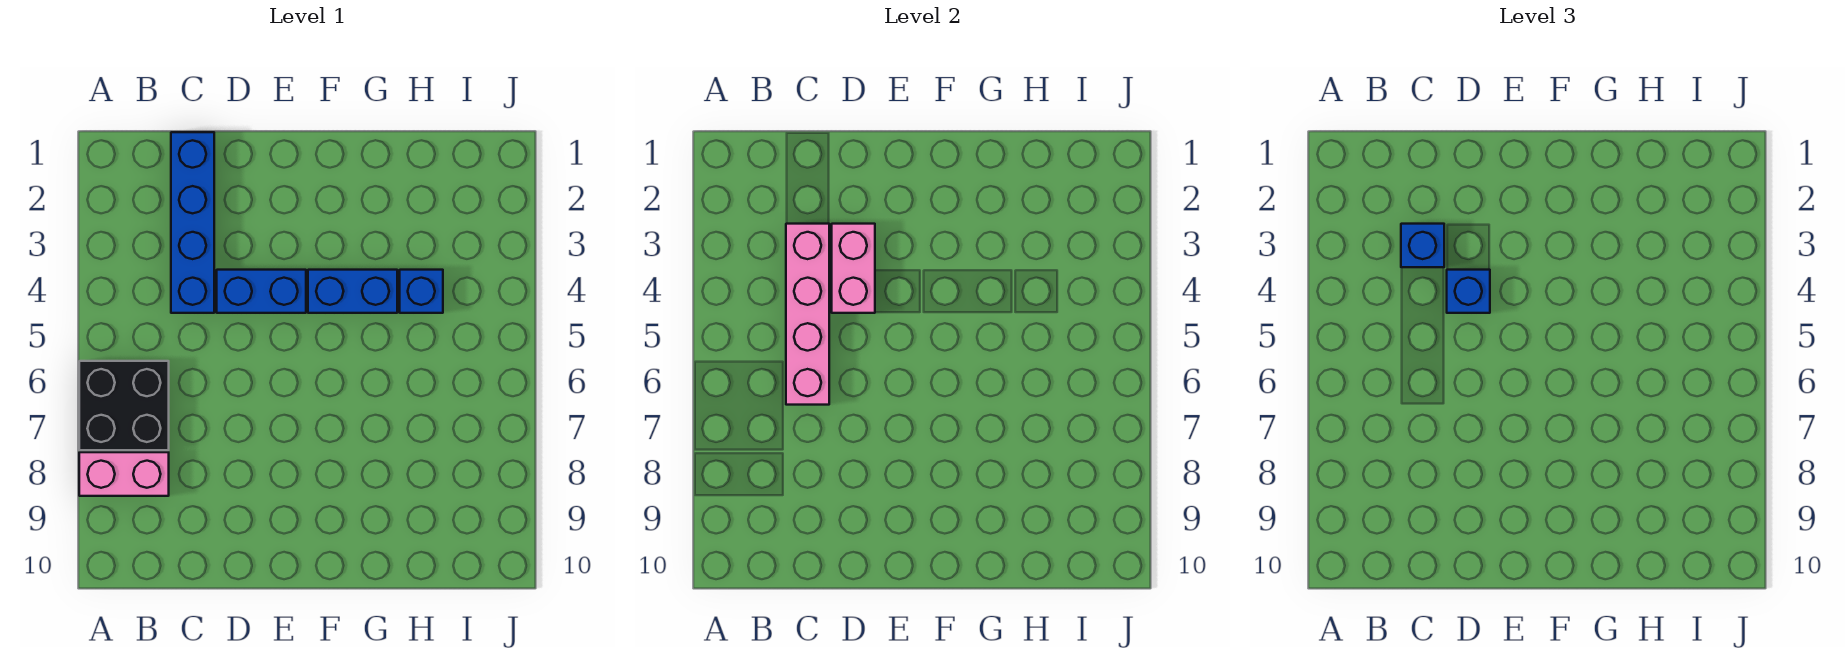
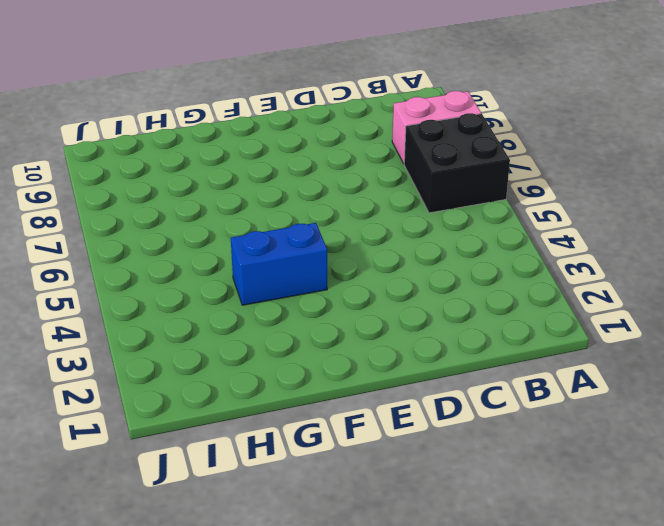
none -> blue 1x4 brick [171,132,214,313]
none -> blue 1x2 brick [217,270,306,313]

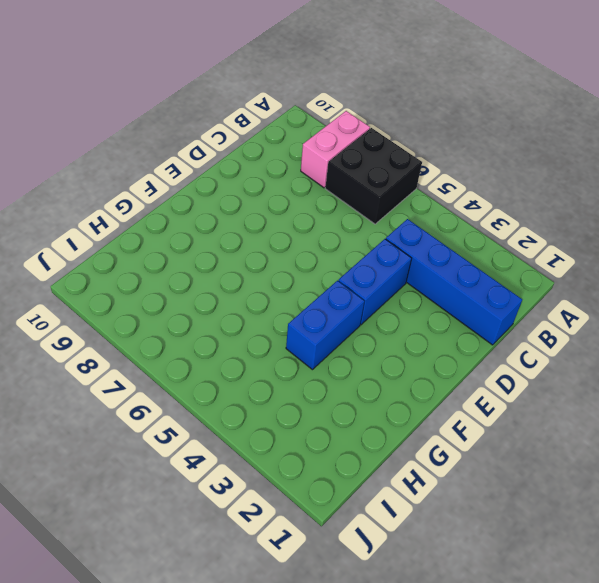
none -> blue 1x1 brick [400,270,443,313]
none -> pink 1x4 brick [786,224,829,405]

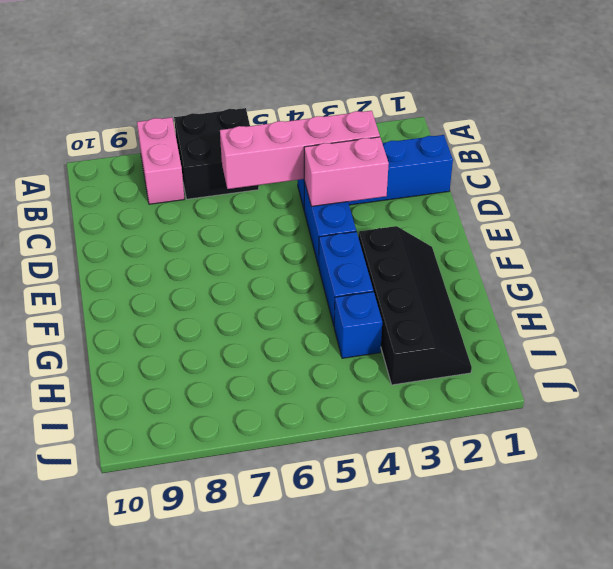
black 2x4 slope [358,226,472,385] -> none
none -> blue 1x1 brick [1401,224,1444,267]
none -> blue 1x1 brick [1447,270,1490,313]

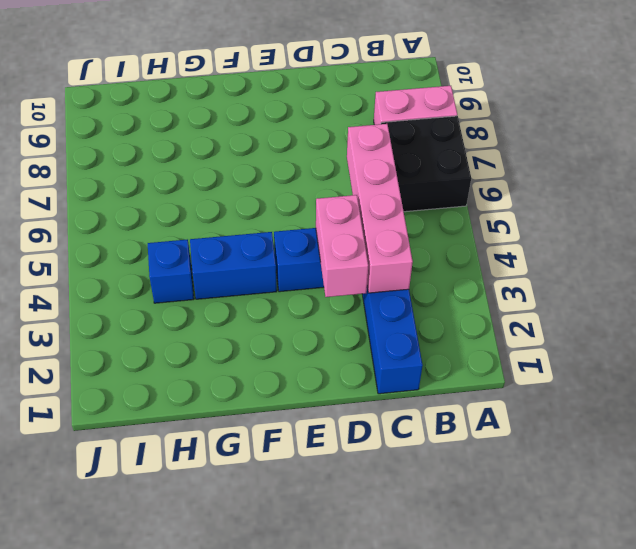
none -> blue 1x1 brick [1401,224,1444,267]
none -> blue 1x1 brick [1447,270,1490,313]

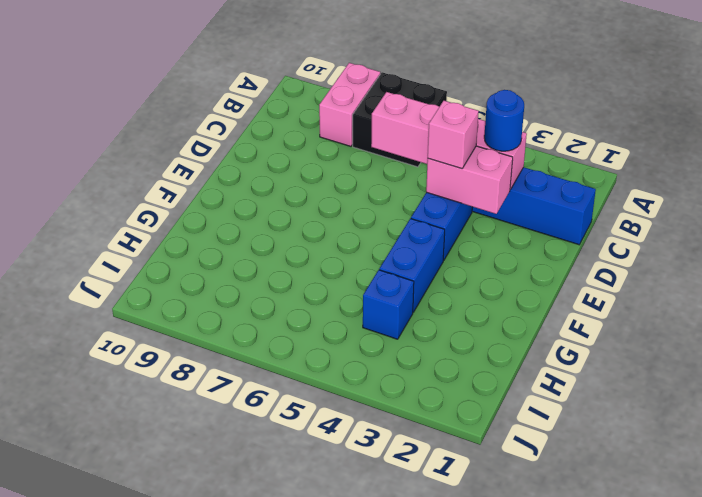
blue 1x1 round brick [484,90,524,151] -> blue 1x1 brick [1401,224,1444,267]
pink 1x1 brick [428,101,479,169] -> blue 1x1 brick [1447,270,1490,313]

